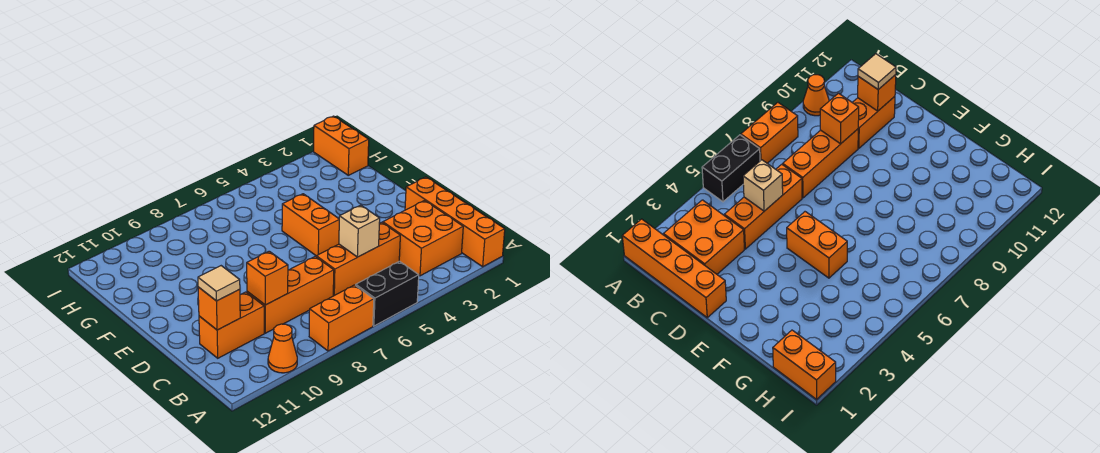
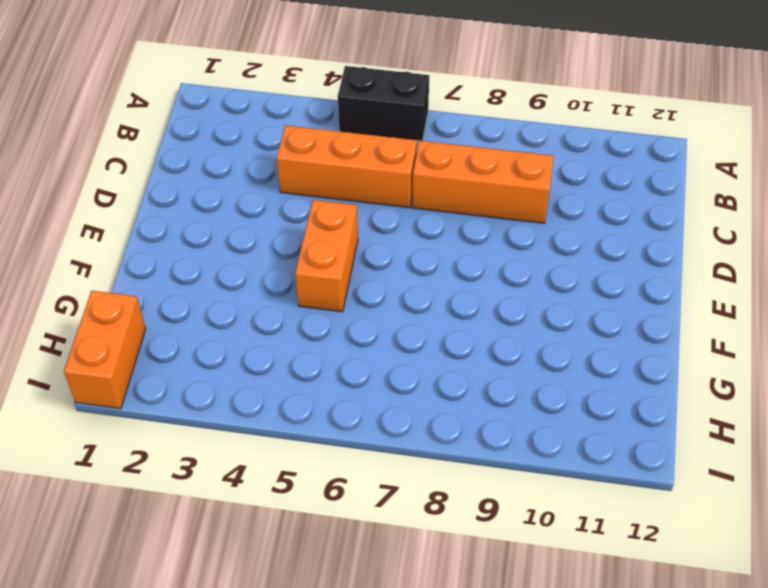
none -> orange 1x4 brick [405,177,505,267]
none -> orange 1x2 brick [309,285,374,351]
none -> orange 1x1 cone [268,324,297,373]

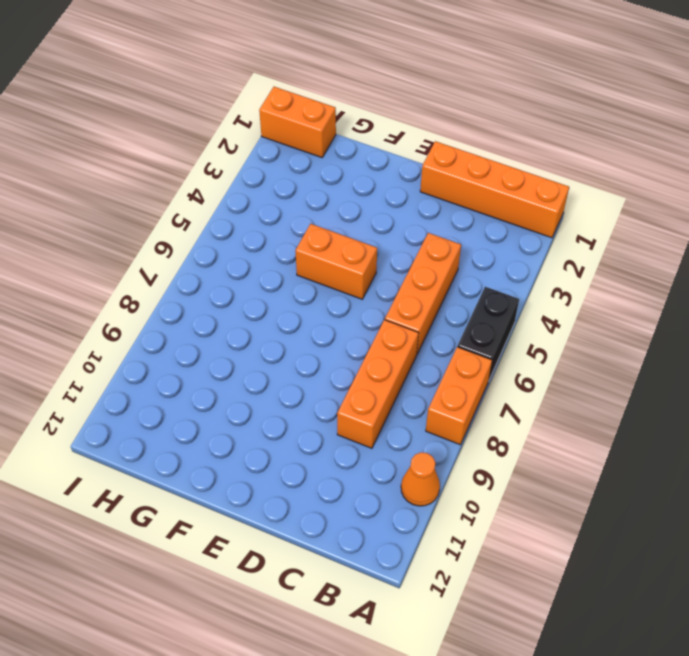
none -> orange 2x2 brick [383,201,463,276]
none -> orange 1x2 brick [199,292,264,358]
none -> tan 1x1 brick [339,205,380,257]

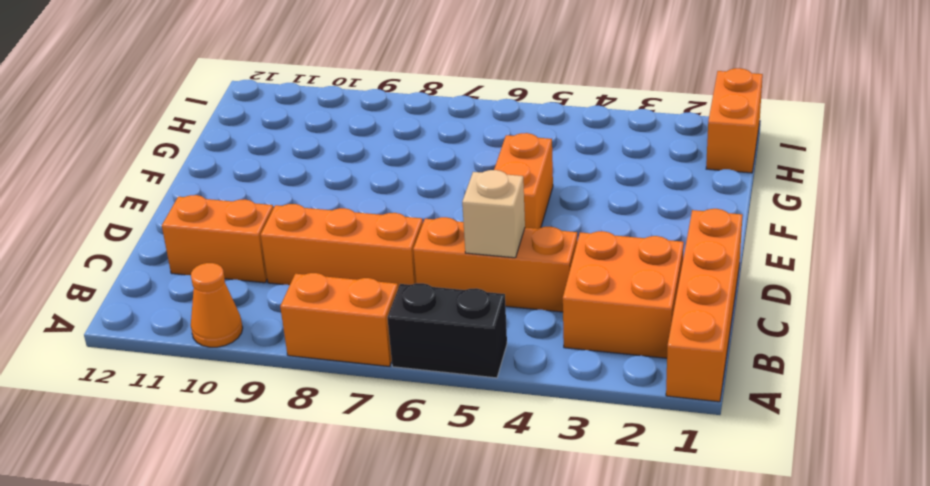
none -> orange 1x1 brick [247,251,288,305]
none -> orange 1x1 brick [198,287,240,330]
none -> tan 1x1 tile [198,266,240,301]

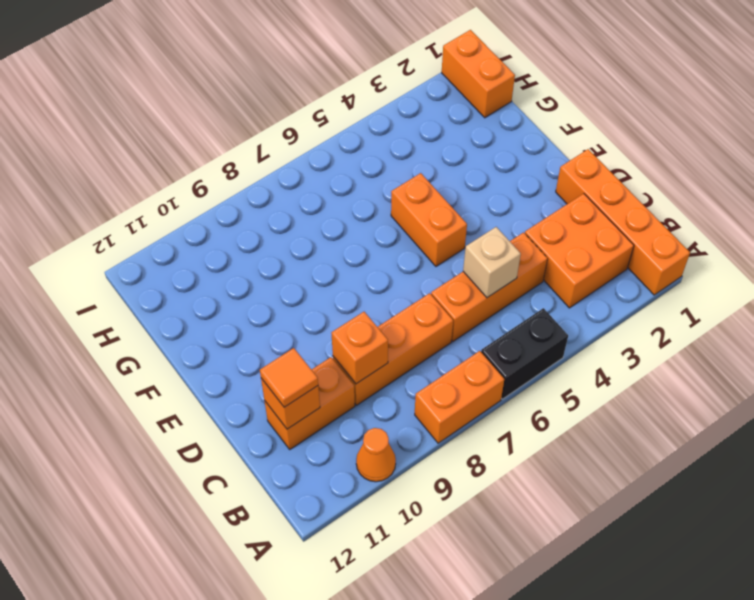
orange 1x1 tile [260,348,318,407] -> tan 1x1 tile [198,266,240,301]

